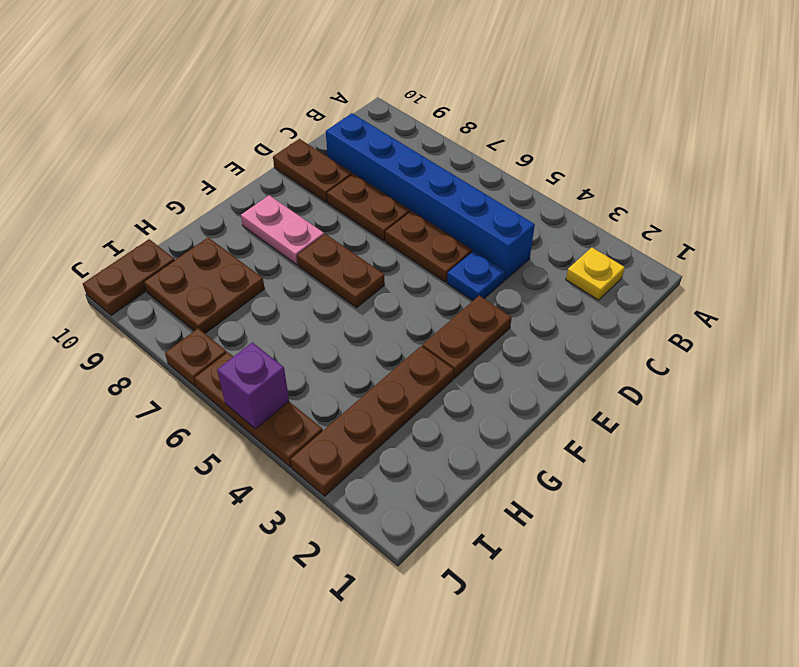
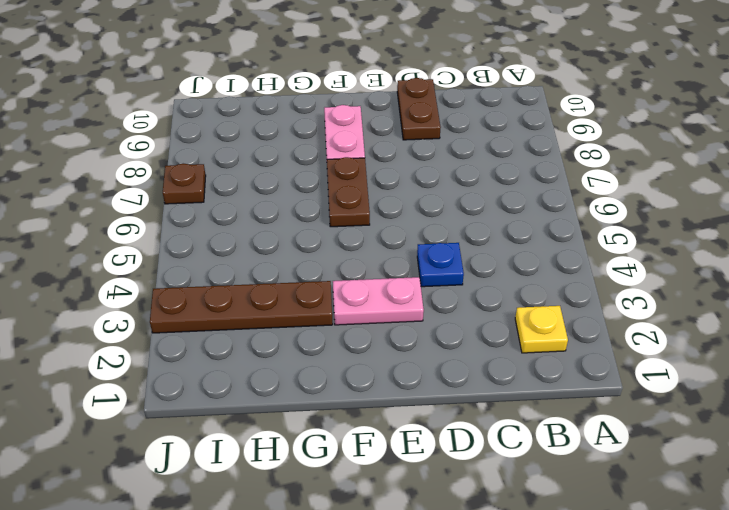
pink 1x2 plate [333,277,424,325] -> brown 1x2 plate [422,296,512,378]
none -> blue 1x6 brick [326,113,535,280]
none -> brown 1x2 plate [385,211,472,282]
none -> brown 1x2 plate [327,174,410,241]

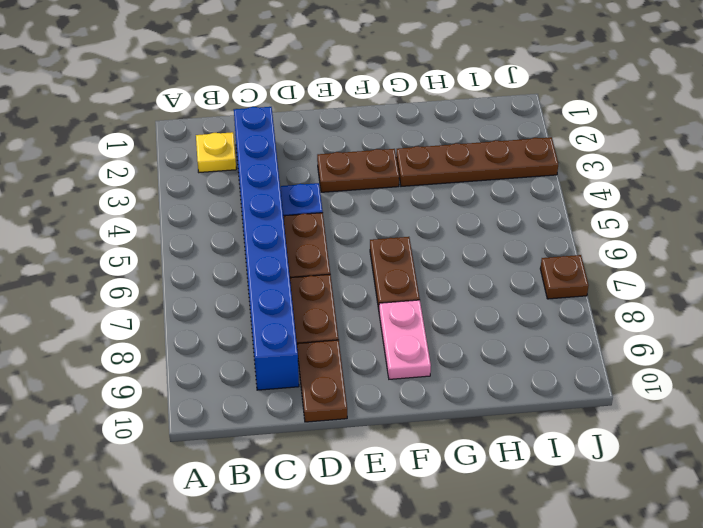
blue 1x8 brick [234,107,299,390] -> blue 1x6 brick [326,113,535,280]
none -> brown 2x2 plate [144,238,265,333]
none -> brown 1x2 plate [83,239,175,315]
none -> brown 1x3 plate [195,352,323,467]

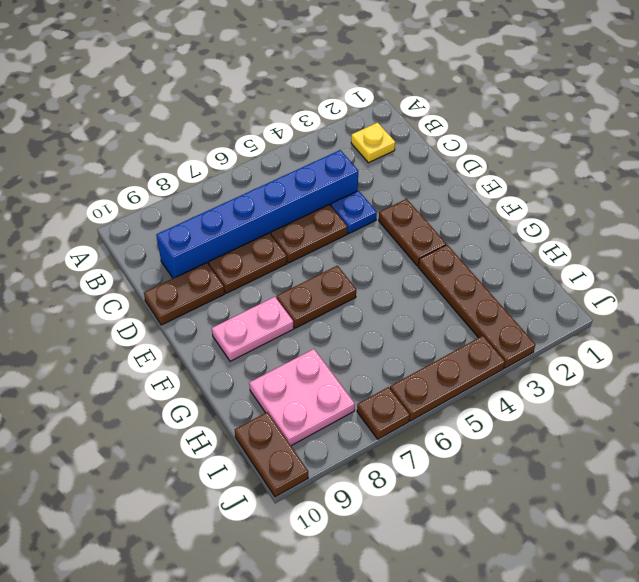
pink 2x2 plate [249,349,355,446] -> brown 2x2 plate [144,238,265,333]
none -> purple 1x1 brick [217,342,289,429]

